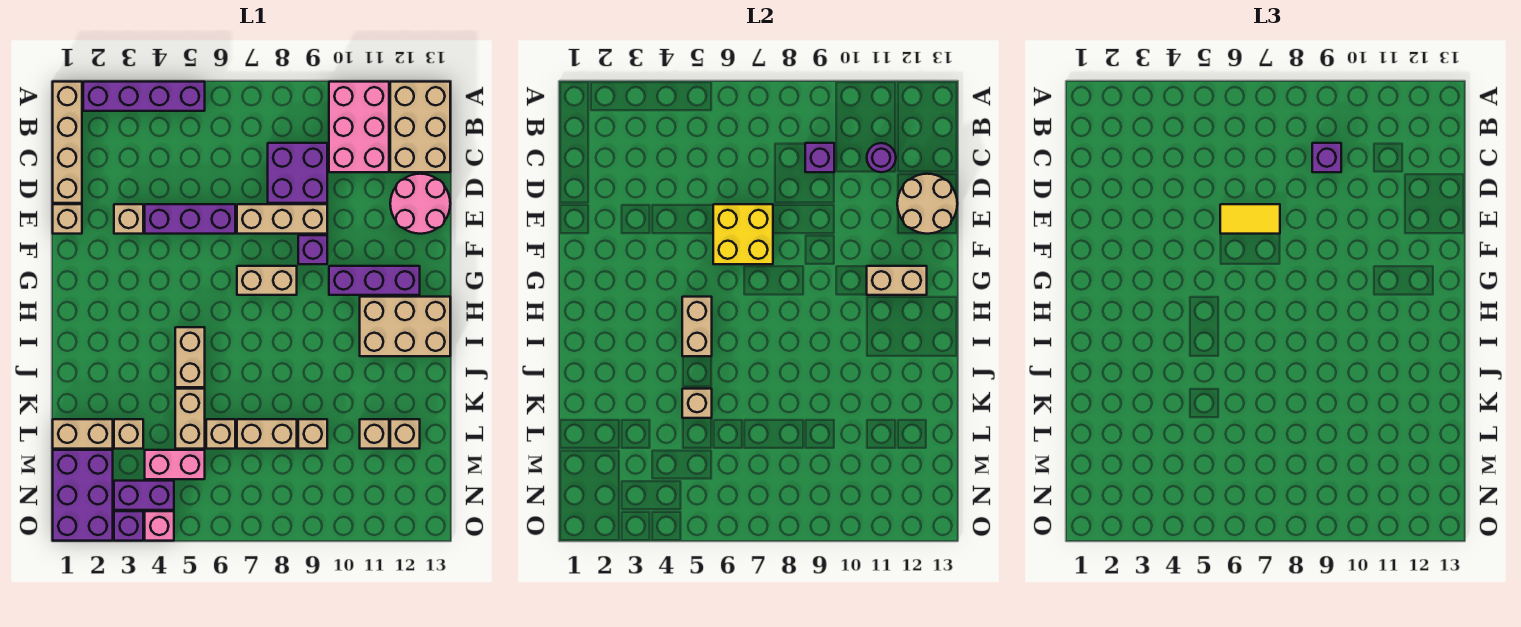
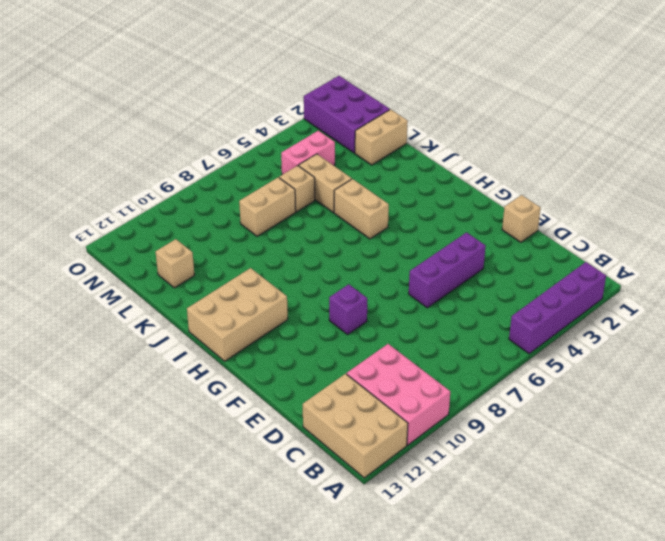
none -> tan 1x4 brick [53,82,82,203]
none -> purple 2x2 brick [268,143,327,203]
none -> pink 2x2 round brick [390,174,450,234]
none -> tan 1x1 brick [114,204,143,234]

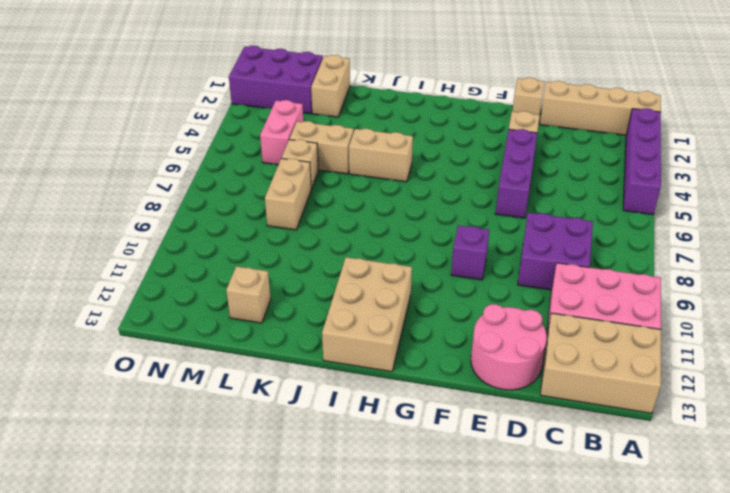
none -> tan 1x3 brick [237,204,327,234]
none -> tan 1x2 brick [237,266,297,295]
none -> purple 1x3 brick [329,266,420,295]
none -> tan 1x1 brick [114,419,143,449]

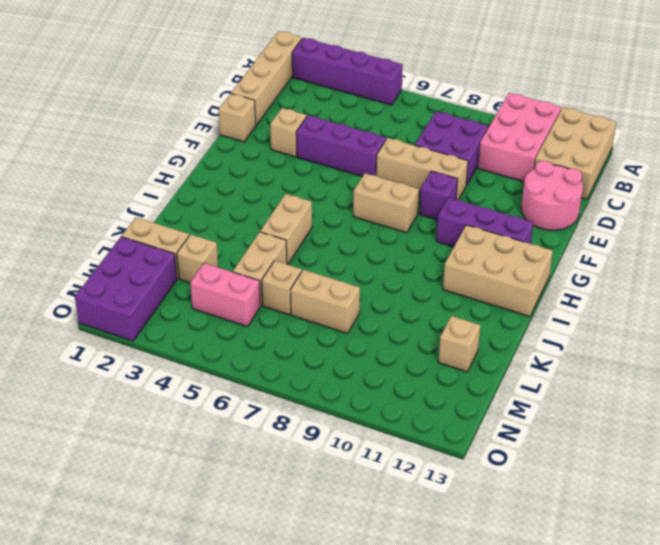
none -> tan 1x1 brick [298,419,327,449]
none -> tan 1x1 brick [360,419,389,449]
none -> purple 1x2 brick [114,481,174,510]
none -> purple 1x1 brick [114,511,143,541]

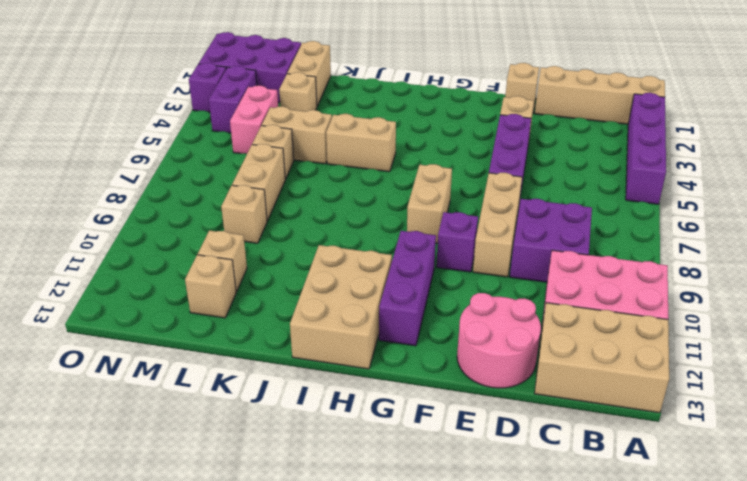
none -> pink 1x1 brick [145,511,174,541]
none -> purple 1x1 brick [805,143,834,172]
none -> purple 1x1 round brick [867,143,896,172]
none -> tan 2x2 round brick [897,174,957,234]

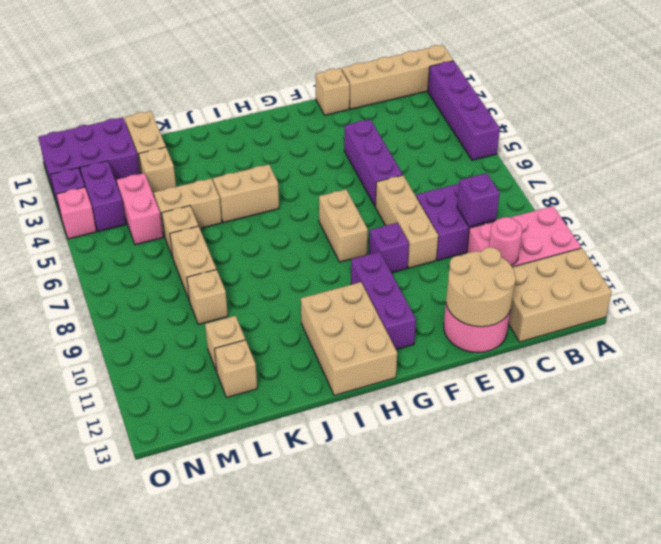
pink 1x1 round brick [489,217,522,265] -> purple 1x1 round brick [867,143,896,172]
none -> tan 1x1 brick [114,204,143,234]
none -> yellow 2x2 brick [713,204,773,264]
none -> tan 1x2 brick [867,266,927,295]
none -> tan 1x2 brick [682,297,712,356]

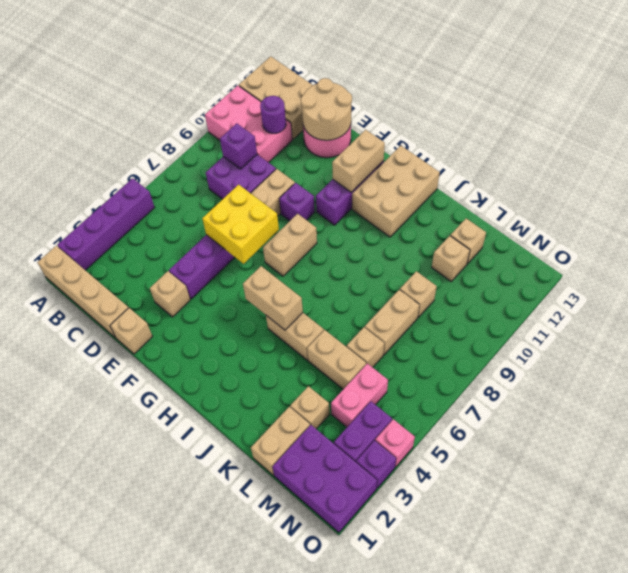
none -> tan 1x1 brick [682,389,712,418]
none -> purple 1x1 brick [1312,143,1341,172]
none -> yellow 1x2 tile [1220,204,1280,234]

